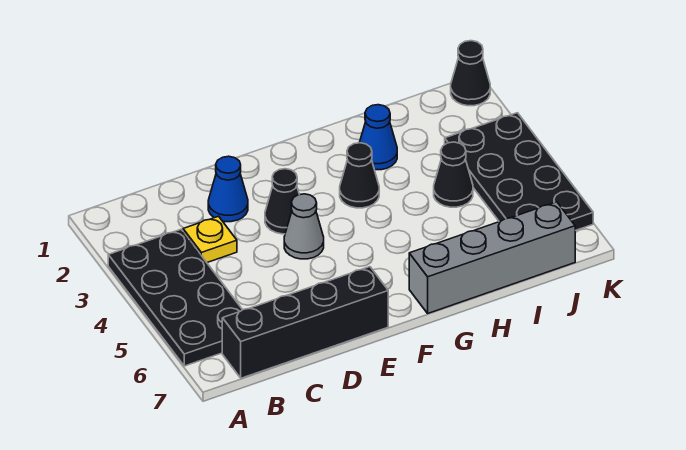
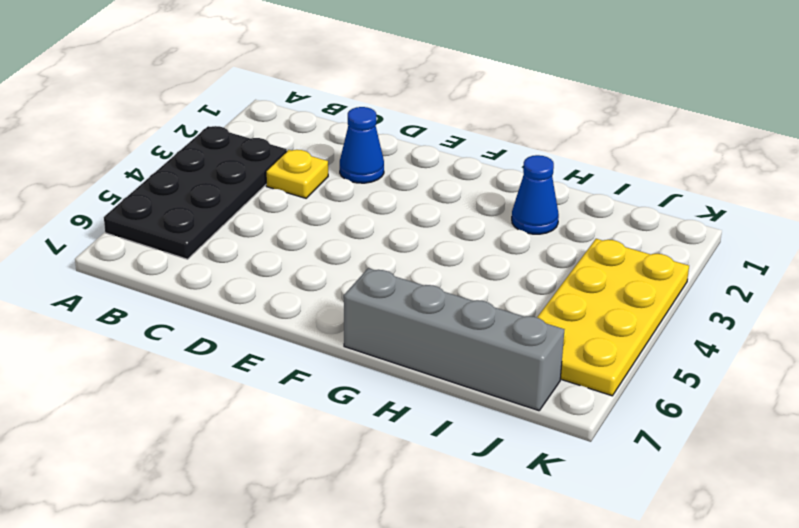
yellow 2x4 plate [537,239,689,396] -> black 2x4 plate [445,113,593,231]
none -> black 1x4 brick [222,267,388,378]
none -> black 1x1 cone [265,169,299,234]
none -> grey 1x1 cone [284,194,324,259]

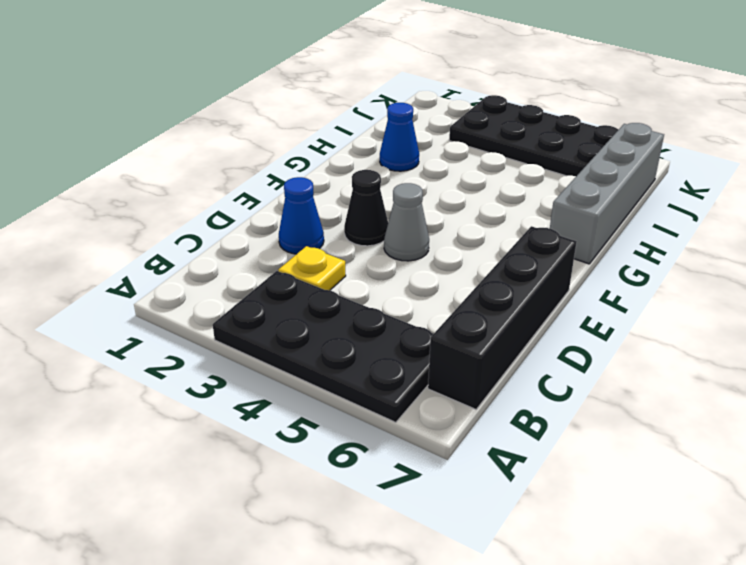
none -> black 1x1 cone [340,143,379,208]
none -> black 1x1 cone [434,142,473,207]
none -> black 1x1 cone [451,41,490,106]

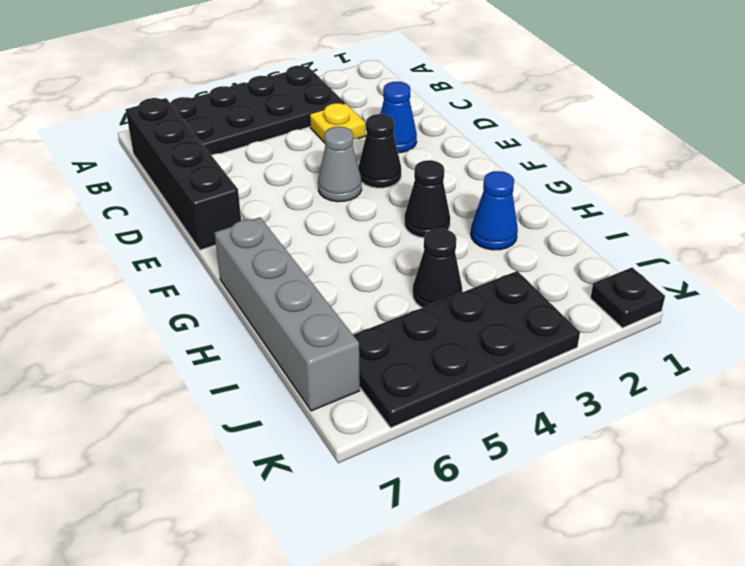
black 1x1 plate [591,267,665,328] -> black 1x1 cone [451,41,490,106]

